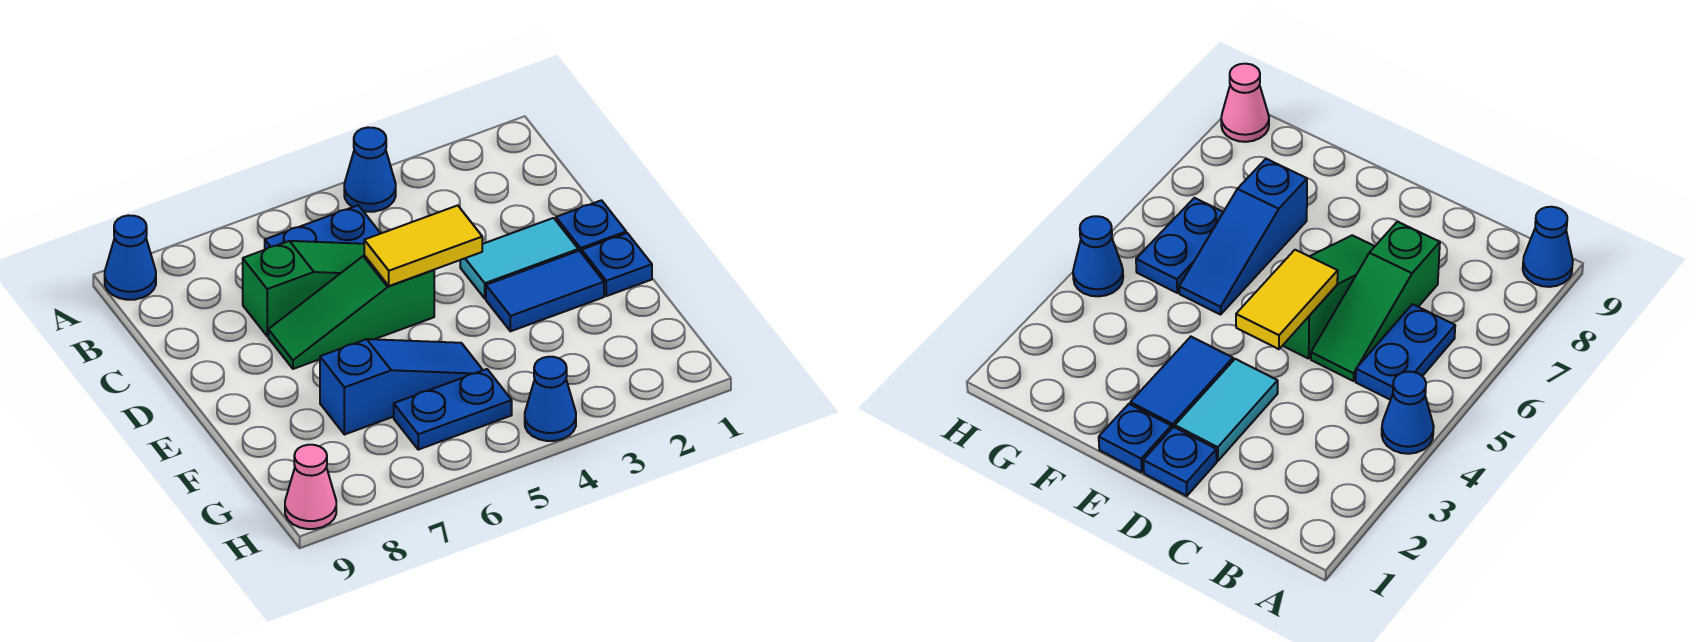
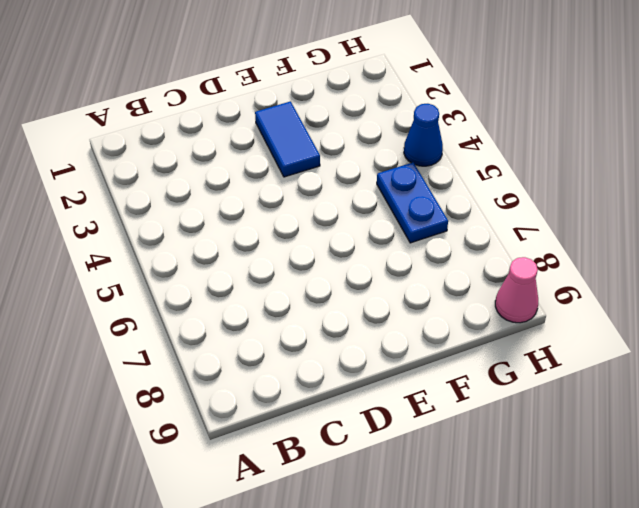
none -> blue 1x1 cone [344,127,396,212]
none -> blue 1x1 cone [105,215,156,300]
none -> blue 1x2 plate [265,205,381,249]

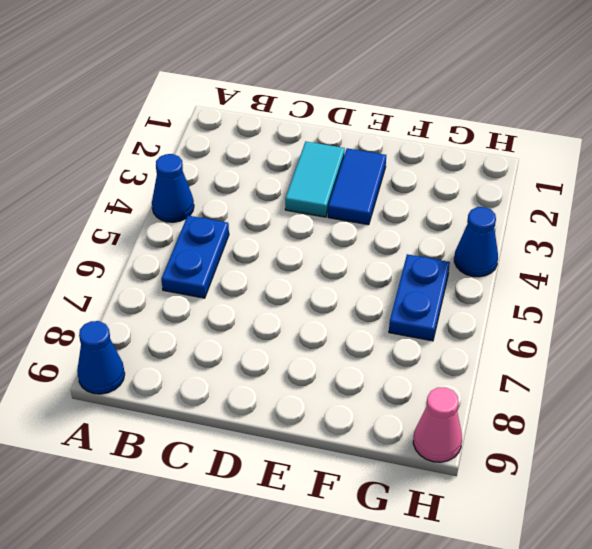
none -> green 1x3 slope [243,241,364,336]
none -> blue 1x1 plate [556,200,626,253]
none -> green 1x3 slope [268,255,434,369]

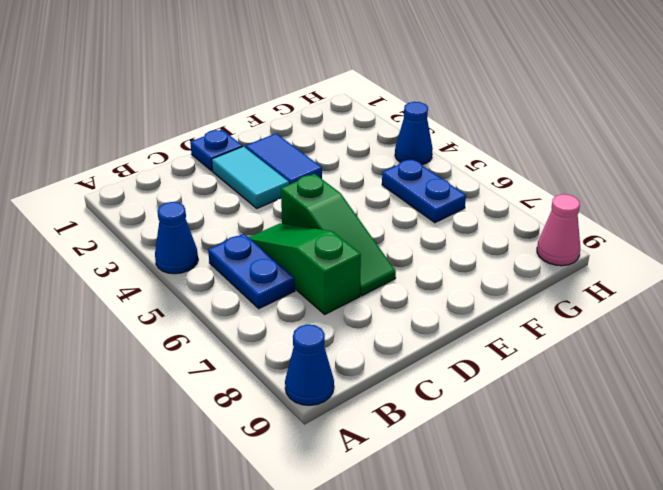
none -> blue 1x1 plate [582,233,652,296]
none -> blue 1x3 slope [320,339,483,435]
none -> yellow 1x2 tile [364,205,482,286]

